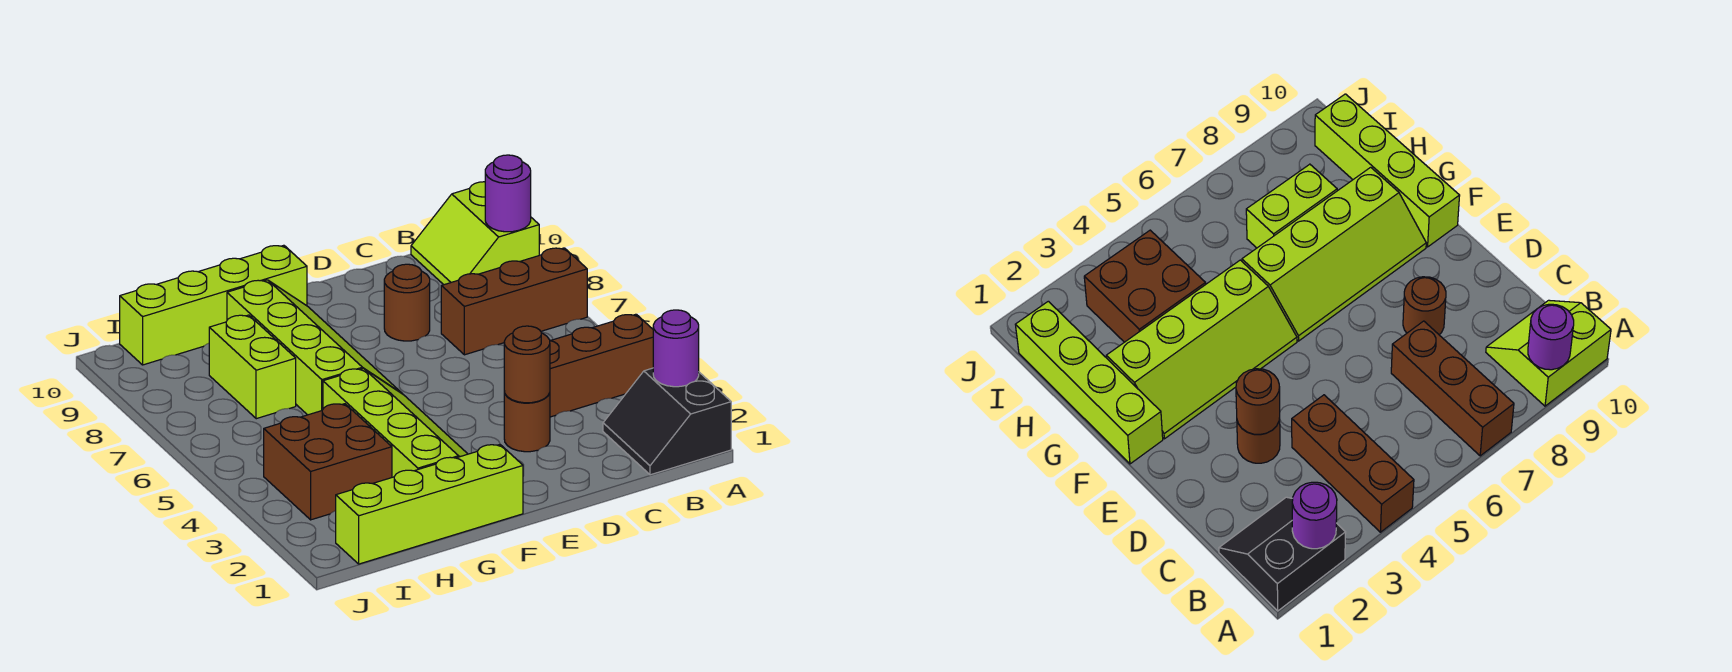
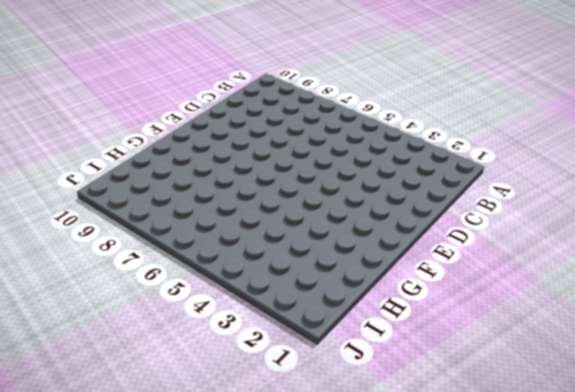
none -> black 2x2 slope [603,368,731,475]
none -> brown 1x3 brick [550,314,653,417]
none -> brown 1x3 brick [441,248,587,355]

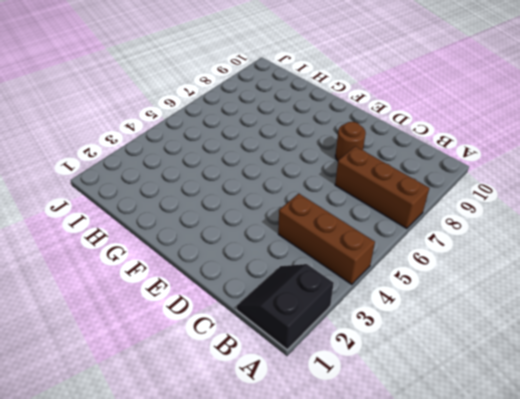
none -> lime 2x2 slope [411,182,539,285]
none -> brown 1x1 round brick [504,392,550,452]
none -> lime 1x4 brick [336,445,523,564]

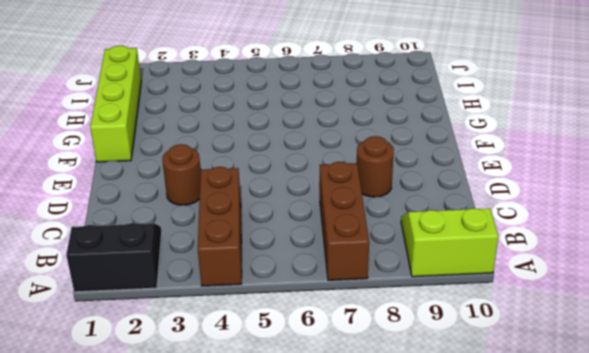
none -> lime 2x4 slope [323,368,467,477]
none -> lime 2x4 slope [227,280,401,415]
none -> lime 1x4 brick [120,245,307,365]

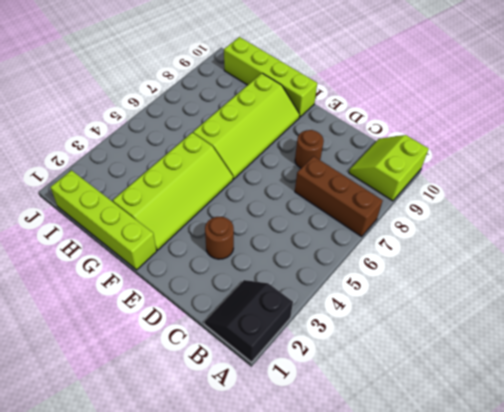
none -> brown 1x3 brick [550,314,653,417]
none -> brown 2x2 brick [264,404,392,520]
none -> lime 1x2 brick [209,315,296,419]

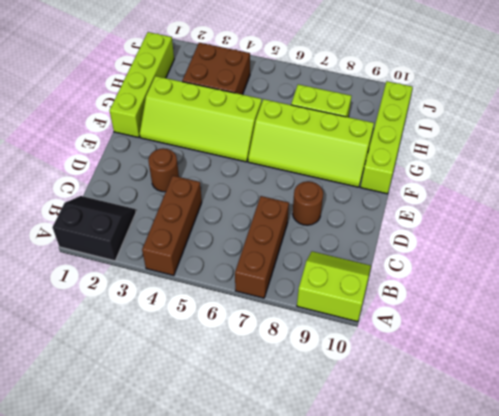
none -> purple 1x1 round brick [653,310,699,387]
none -> purple 1x1 round brick [485,155,531,232]
none -> brown 1x1 round brick [504,326,550,403]

